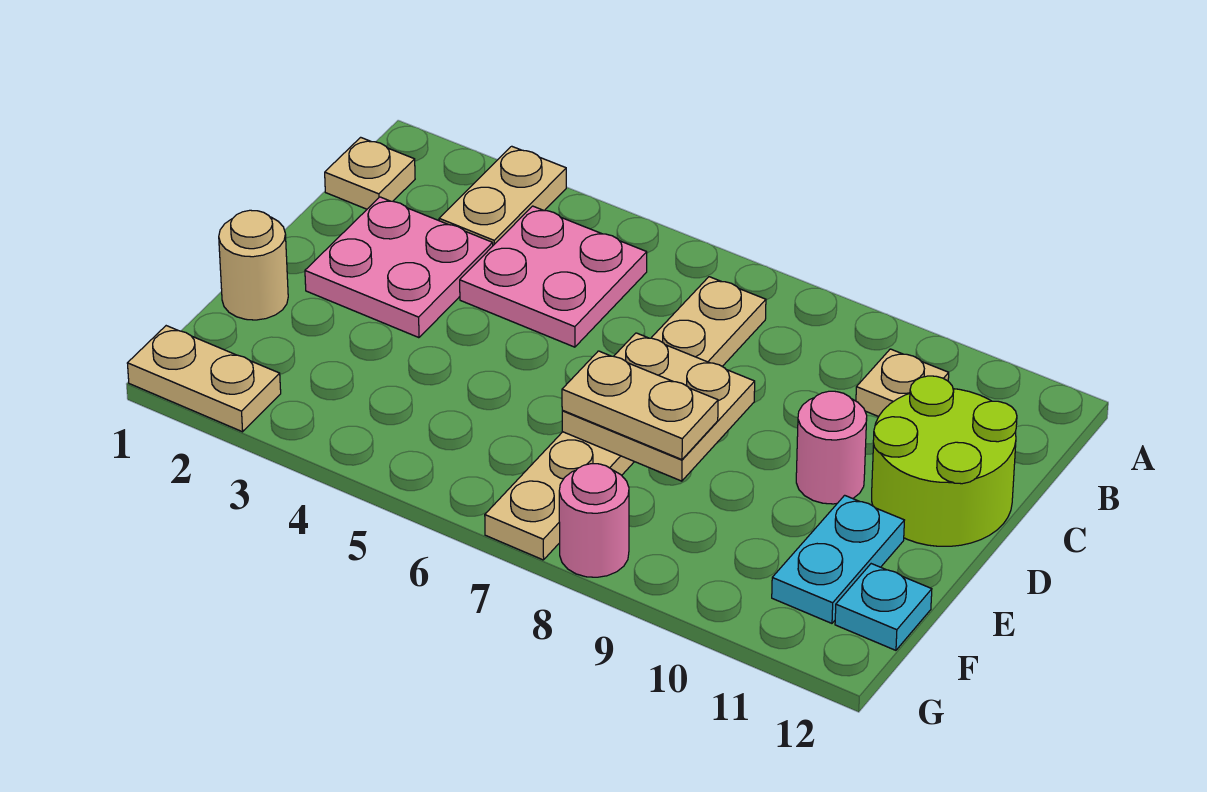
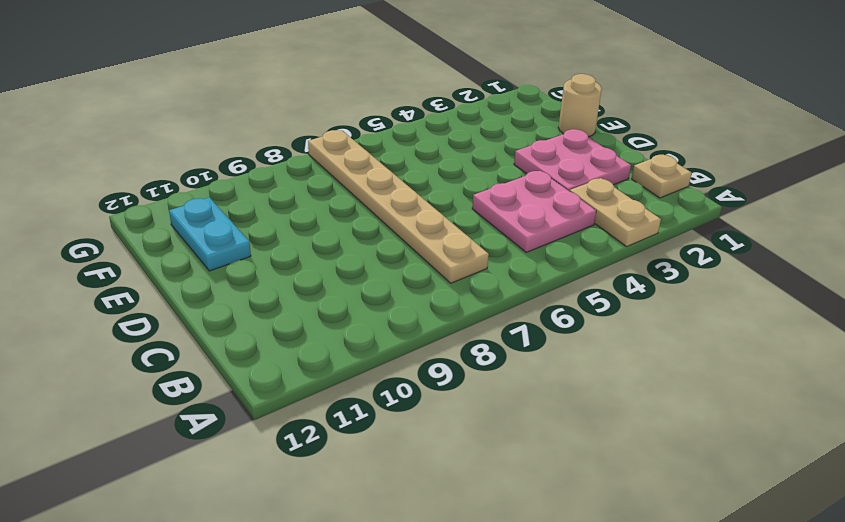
none -> tan 1x1 plate [856,349,949,417]
none -> lime 2x2 round brick [872,376,1017,546]
none -> pink 1x1 round brick [796,391,867,504]

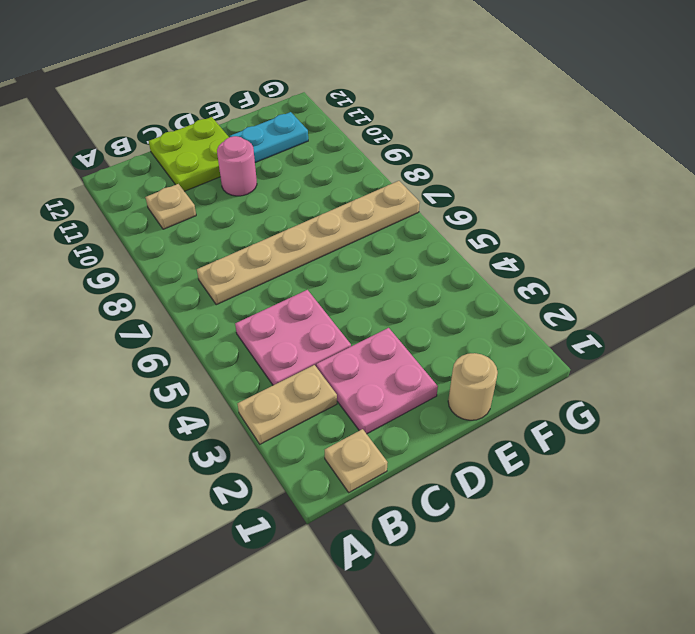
lime 2x2 plate [149,117,229,191] -> lime 2x2 round brick [872,376,1017,546]
none -> cyan 1x1 plate [835,564,932,650]
none -> tan 1x2 plate [127,326,281,432]
none -> pink 1x1 round brick [559,464,629,577]

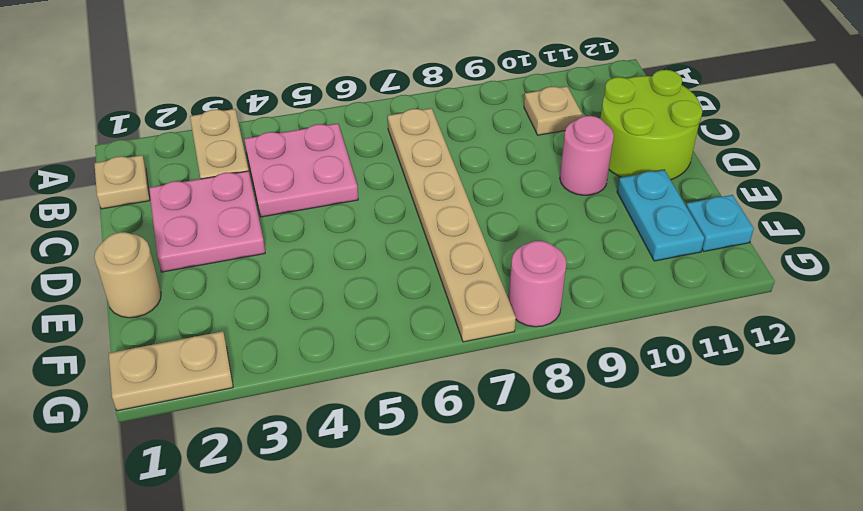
none -> tan 2x2 plate [562,333,755,481]
none -> tan 1x2 plate [562,351,718,460]

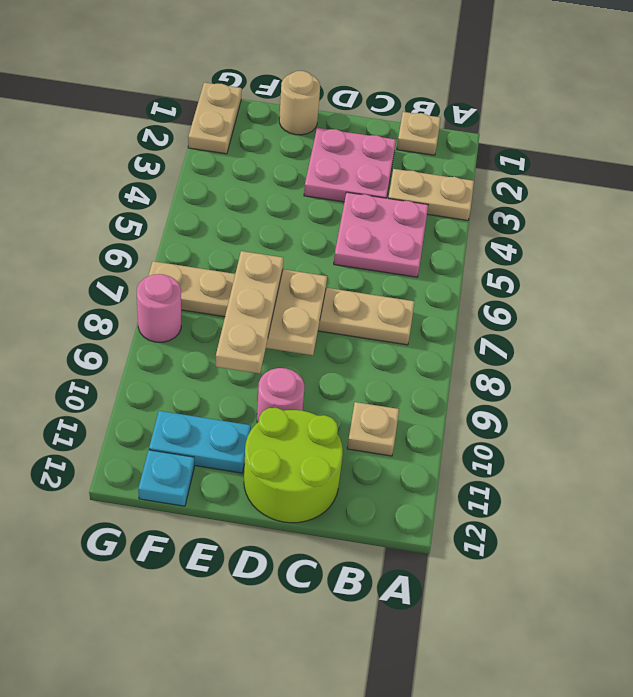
tan 1x3 plate [216,251,283,374] -> tan 1x2 plate [562,351,718,460]

